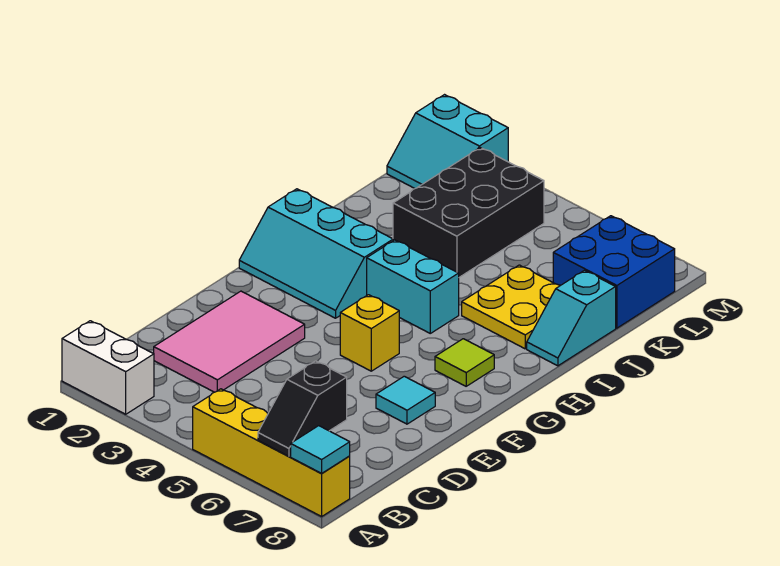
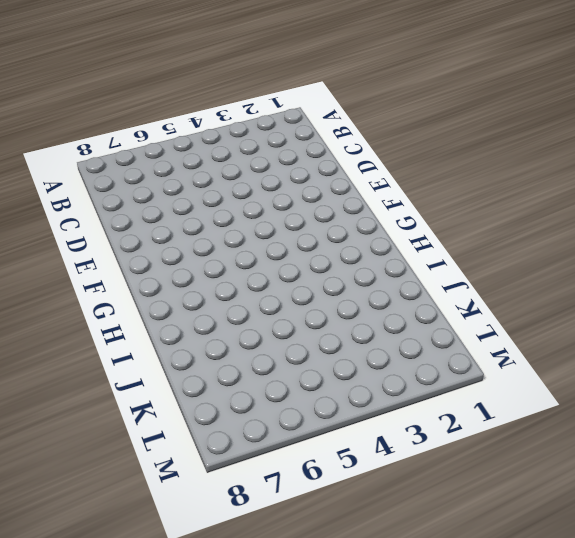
none -> white 1x2 brick [62,321,154,414]
none -> yellow 1x4 brick [193,389,350,516]
none -> pink 2x3 tile [154,291,305,392]

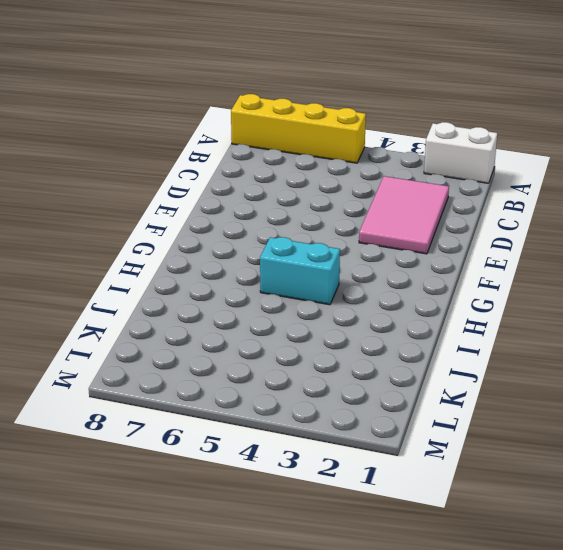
none -> cyan 1x1 tile [376,376,435,424]
none -> yellow 1x1 brick [340,295,399,371]
none -> cyan 2x3 slope [239,189,393,318]

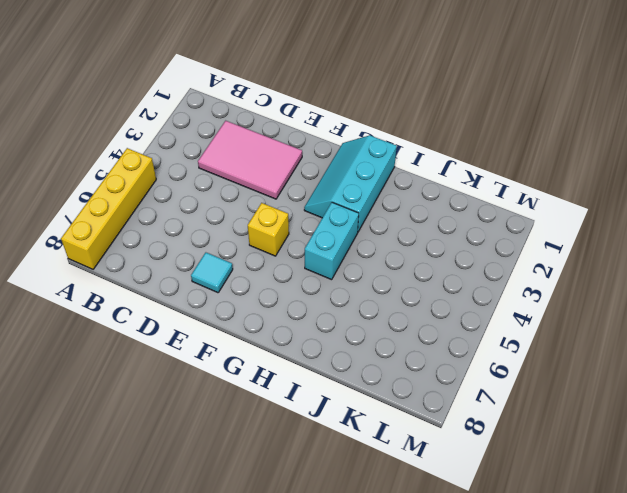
none -> white 1x2 brick [62,321,154,414]
none -> lime 1x1 tile [435,339,494,386]
none -> yellow 2x2 plate [462,265,560,349]

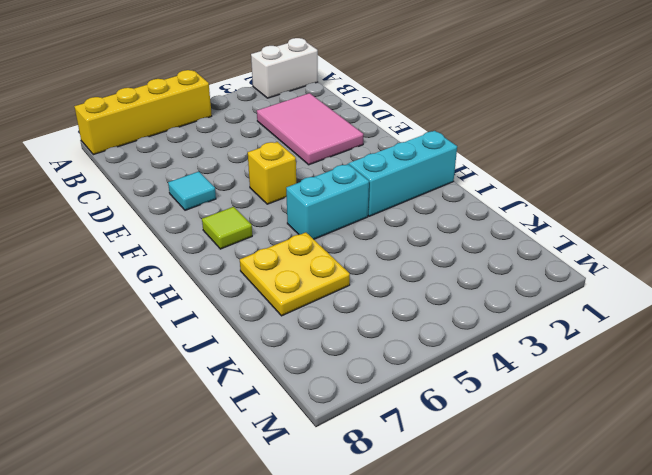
none -> cyan 1x2 slope [527,270,616,366]
none -> black 2x3 brick [393,148,544,277]
none -> blue 2x2 brick [553,216,675,328]

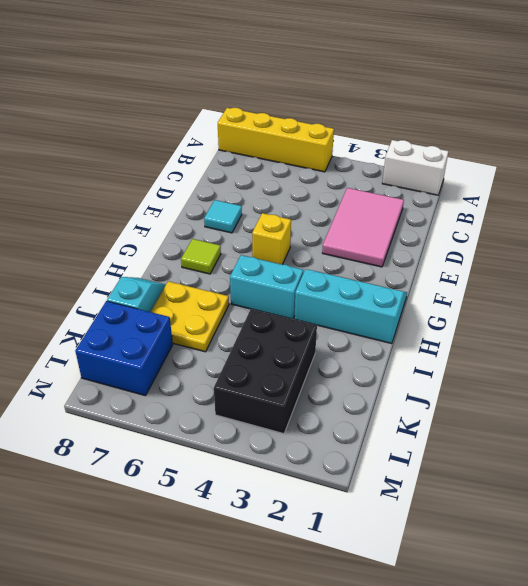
none -> cyan 2x2 slope [387,95,508,188]
none -> black 1x2 slope [258,361,347,456]
none -> cyan 1x1 tile [291,426,350,474]

